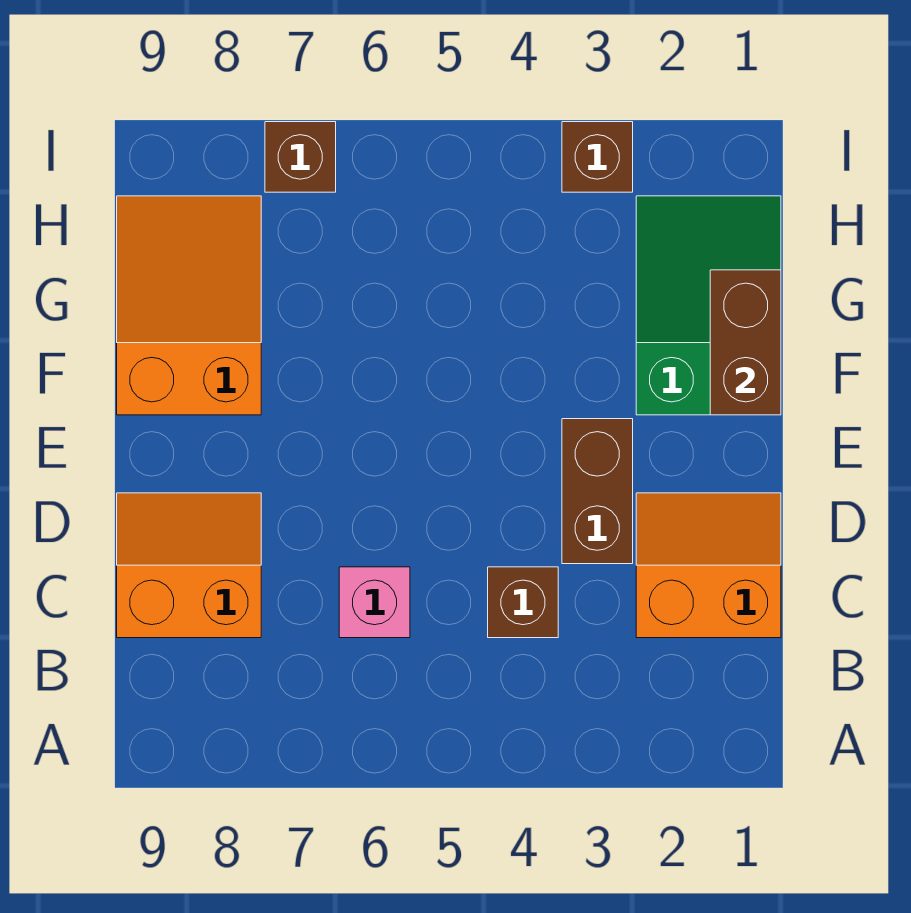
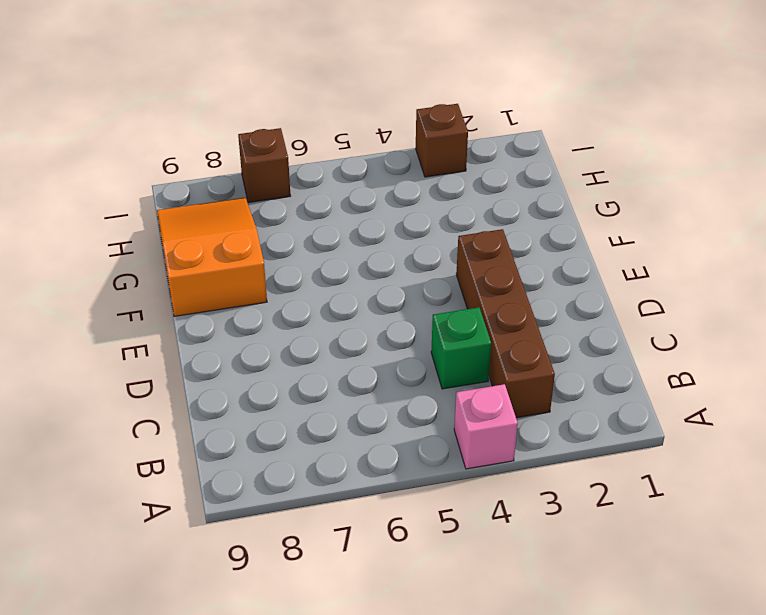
pink 1x1 brick [454,384,518,469] -> pink 1x1 brick moved to [339,567,410,638]
brown 1x4 brick [456,229,555,418] -> brown 1x2 brick [562,419,633,564]
green 1x1 brick [431,307,491,389] -> brown 1x1 brick [488,567,558,638]
none -> orange 2x2 slope [636,493,781,638]
none -> orange 2x2 slope [117,493,261,638]

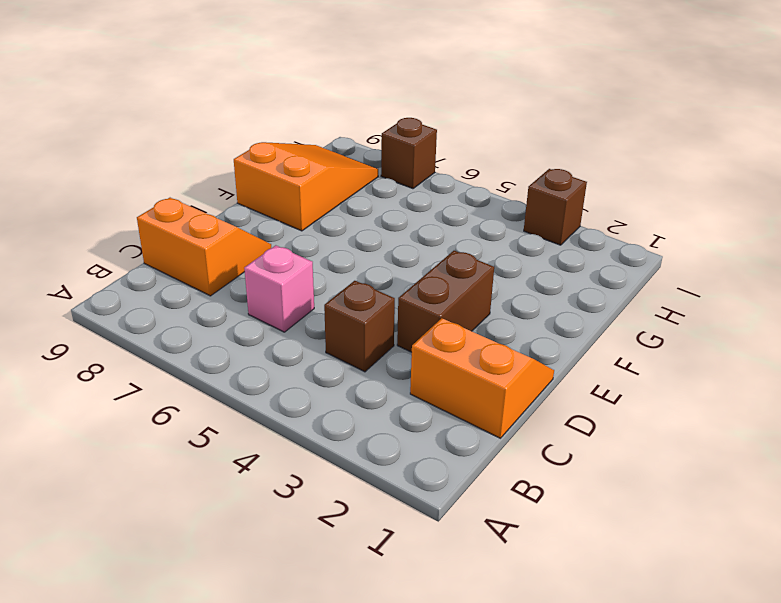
none -> green 2x3 slope [636,196,781,415]
none -> brown 1x2 brick [710,270,781,415]

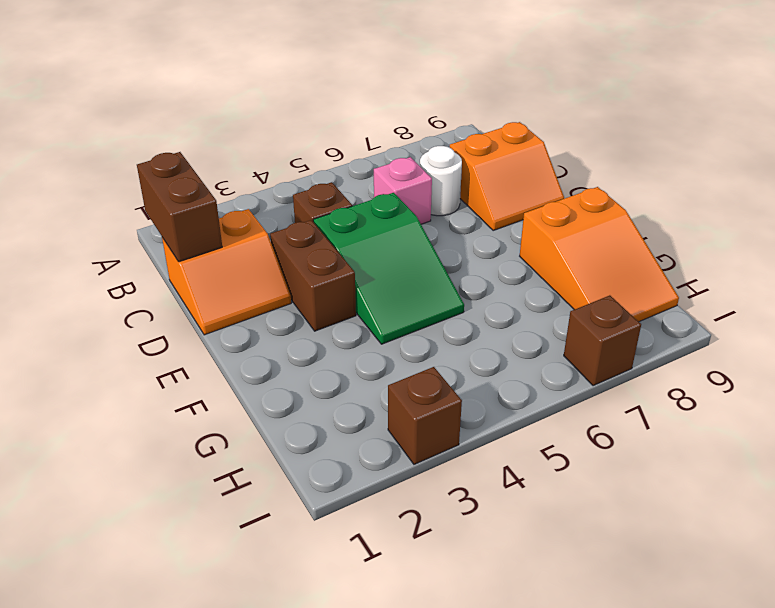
brown 1x2 brick [137,152,222,262] -> brown 1x2 brick moved to [710,270,781,415]
white 1x1 round brick [420,146,462,216] -> none
green 2x3 slope [313,193,464,344] -> green 2x3 slope moved to [636,196,781,415]

